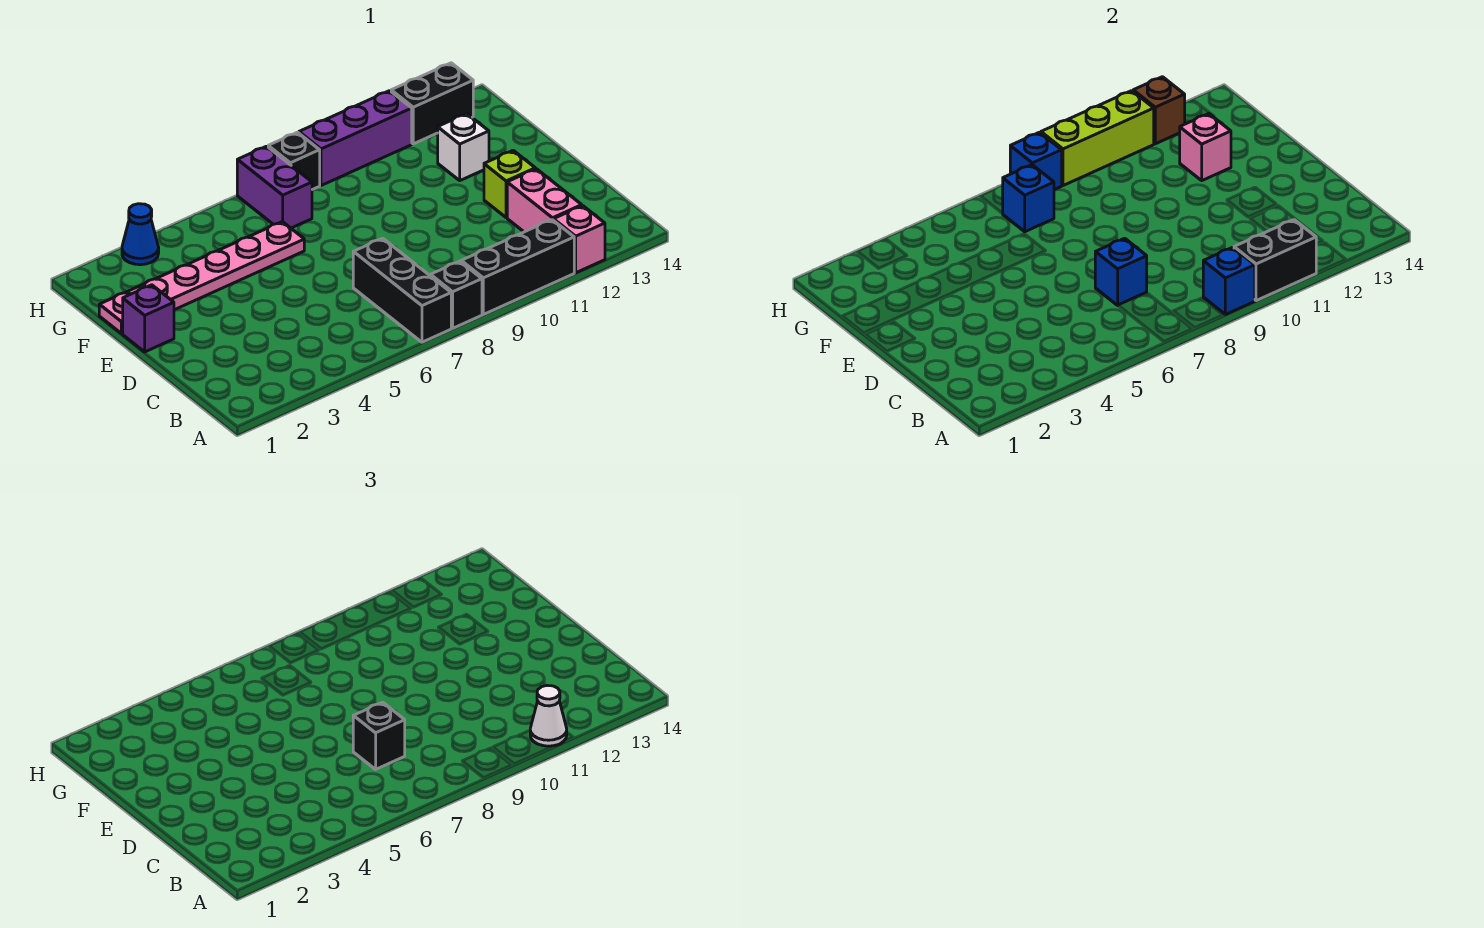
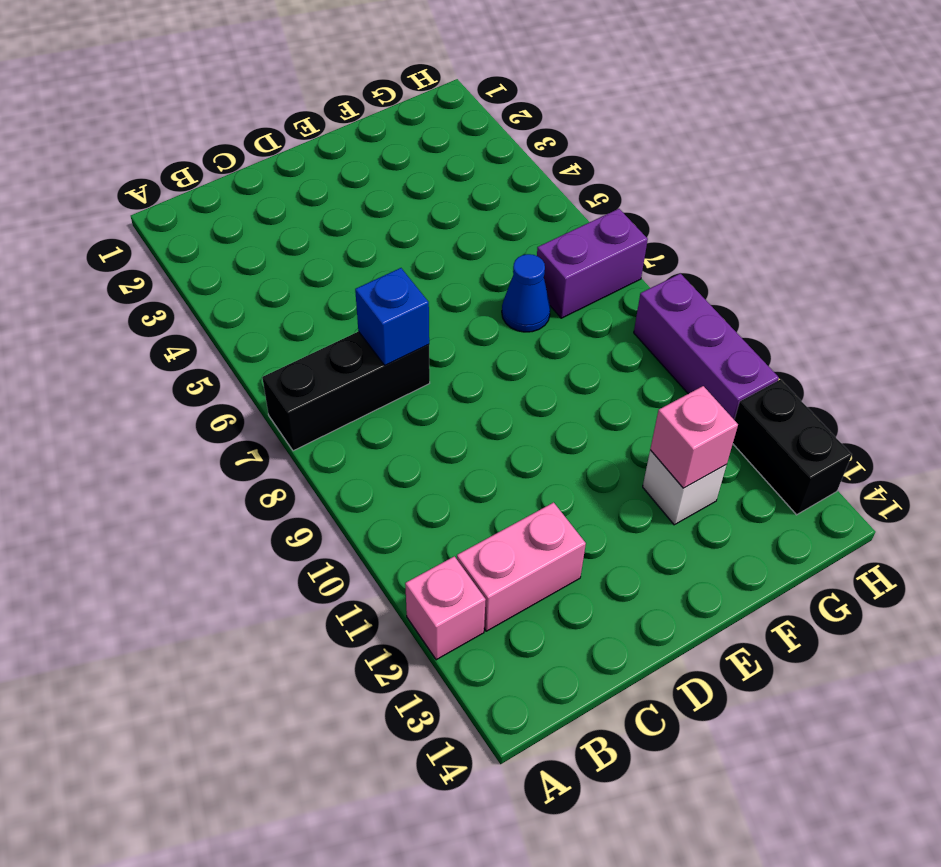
blue 1x1 cone [502,254,550,332] -> blue 1x1 cone moved to [122,204,159,265]
none -> black 1x1 brick [431,261,482,328]
none -> black 1x3 brick [461,220,574,314]
none -> lime 1x1 brick [484,151,535,218]

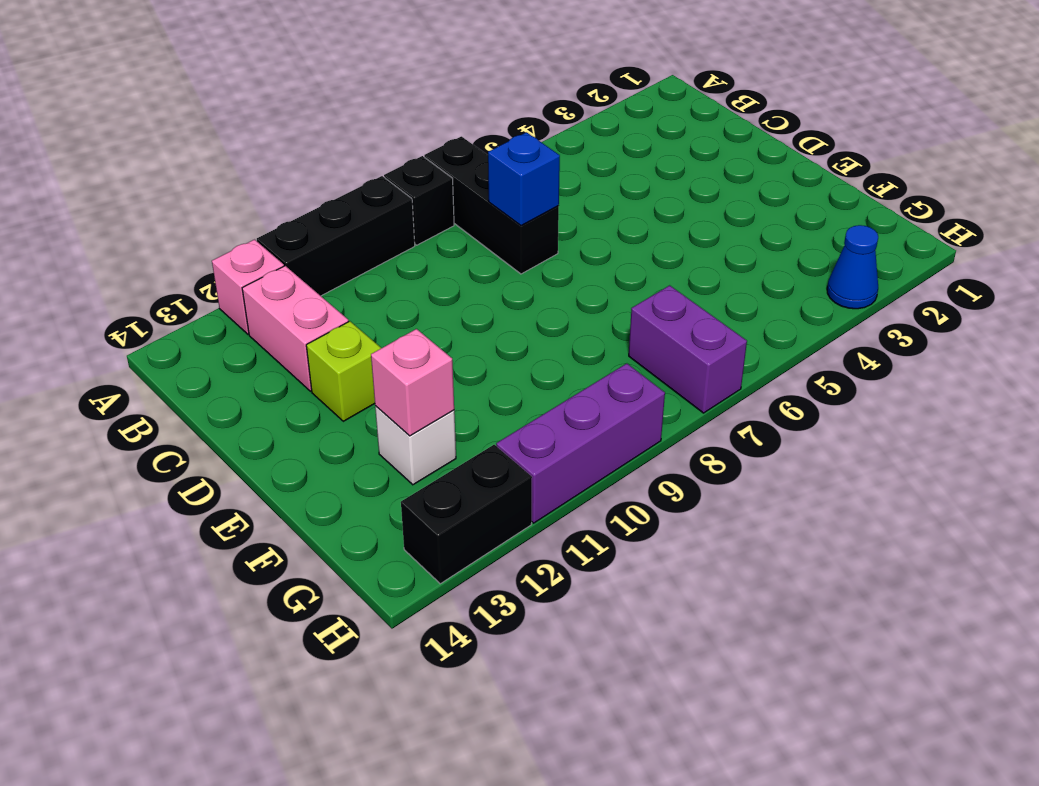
none -> purple 1x1 brick [123,285,174,352]
none -> pink 1x6 plate [99,222,304,334]
none -> black 1x1 brick [268,132,320,190]

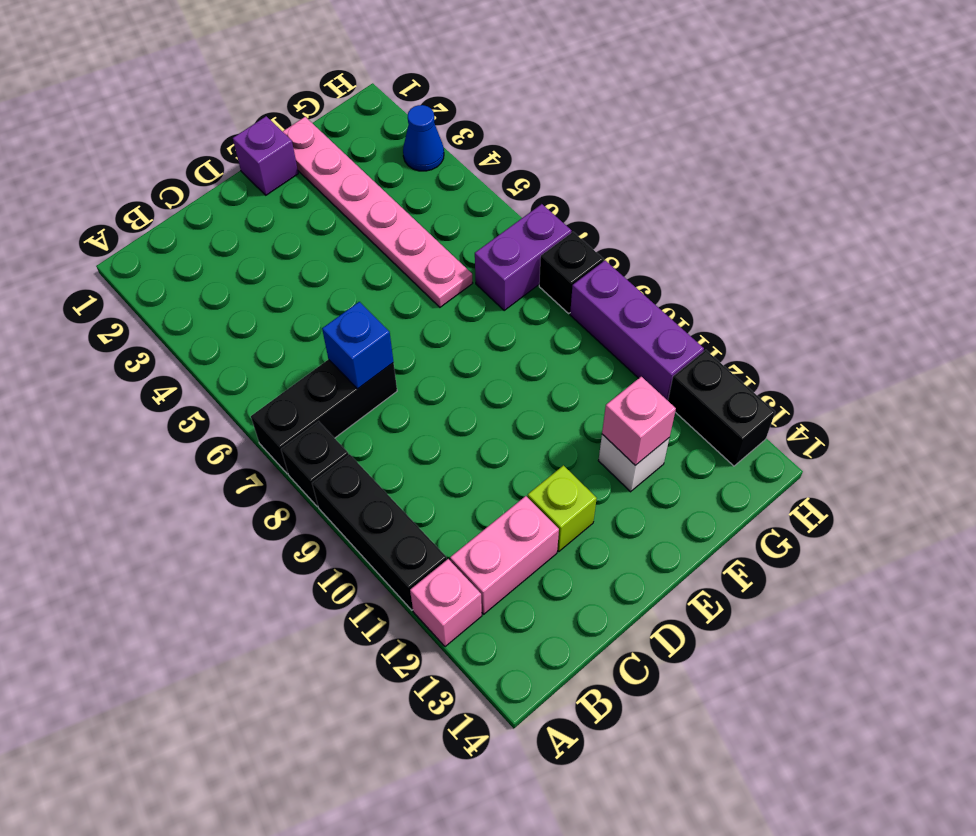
none -> blue 1x1 brick [1203,247,1255,314]
none -> black 1x2 brick [1234,220,1316,301]
none -> blue 1x1 brick [1002,165,1054,232]

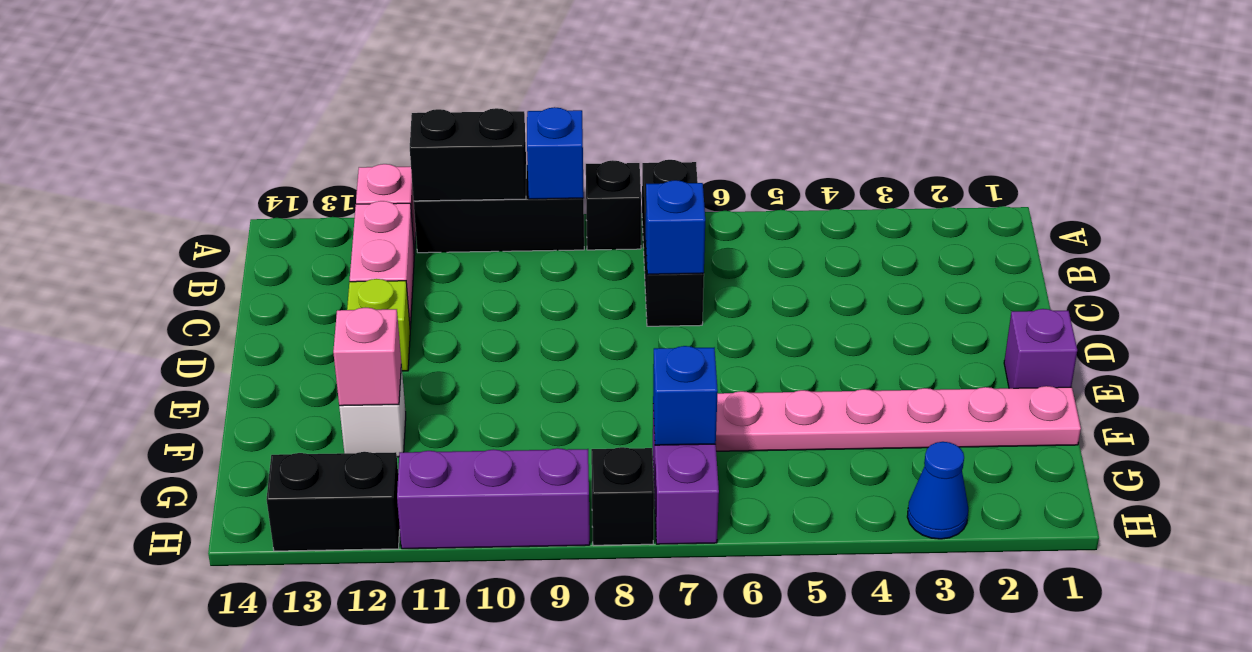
none -> blue 1x1 brick [1010,132,1062,190]
none -> lime 1x3 brick [1041,91,1154,186]
none -> brown 1x1 brick [1133,77,1185,144]

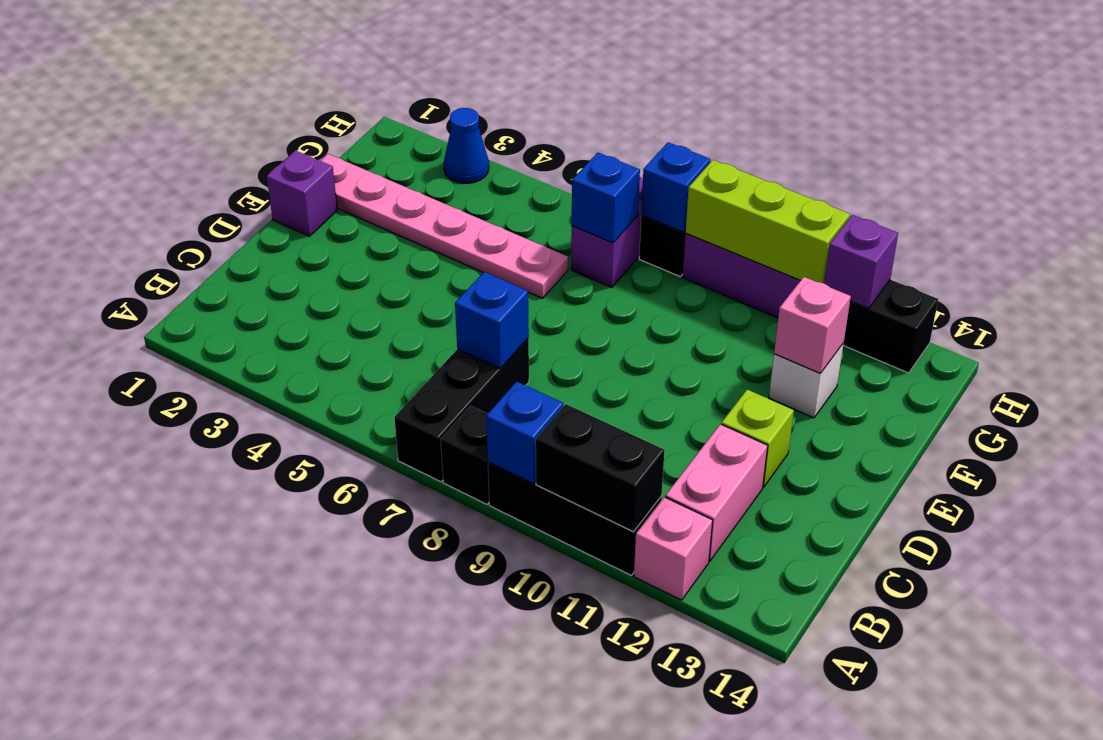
purple 1x1 brick [824,215,898,308] -> brown 1x1 brick [1133,77,1185,144]
none -> white 1x1 cone [530,685,567,746]
none -> black 1x1 brick [353,702,405,769]

